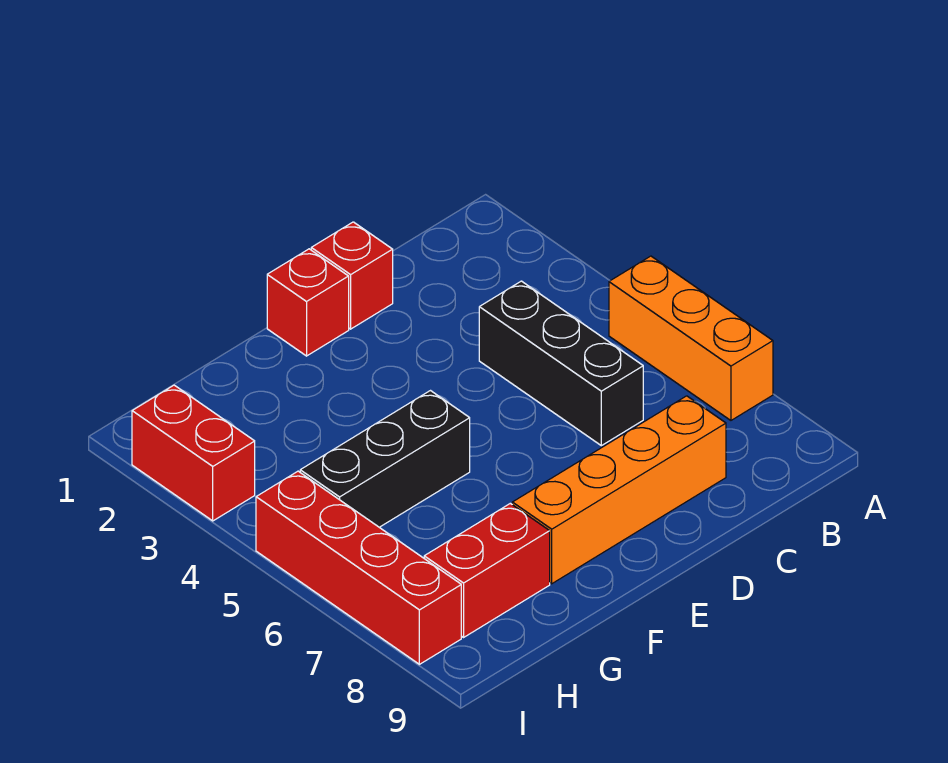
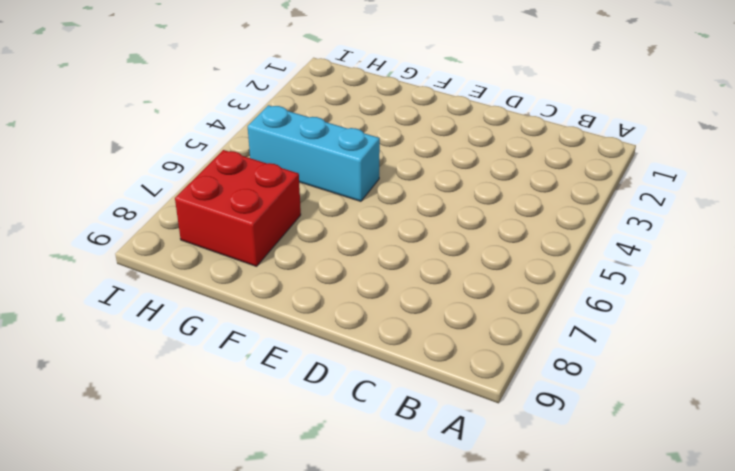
cyan 1x3 brick [248,105,380,201] -> black 1x3 brick [300,391,470,527]
red 2x2 brick [175,150,301,266] -> red 1x2 brick [424,503,550,637]
none -> orange 1x3 brick [609,256,773,420]
none -> black 1x3 brick [479,281,643,446]

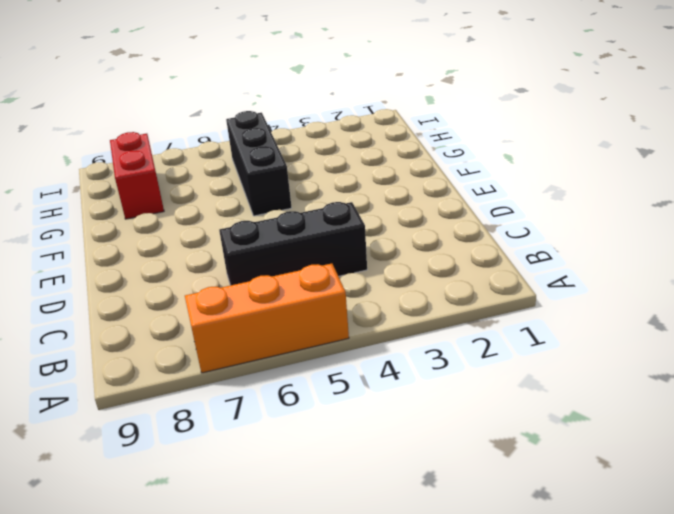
none -> orange 1x4 brick [512,396,726,584]
none -> red 1x1 brick [311,222,393,329]

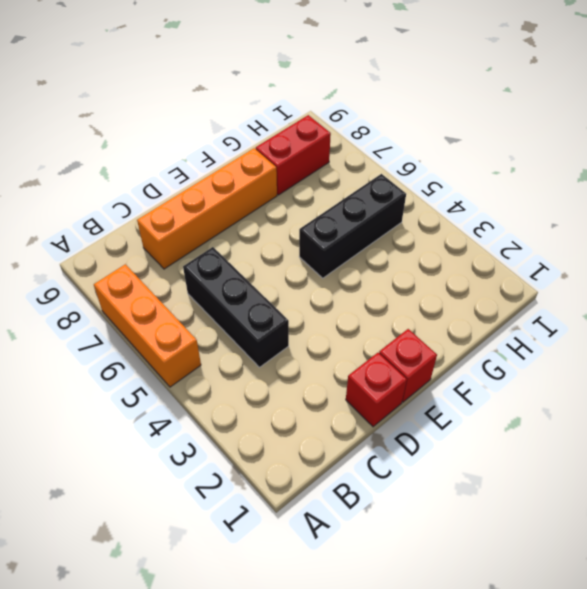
none -> red 1x2 brick [132,385,255,521]
none -> red 1x4 brick [256,471,461,664]

